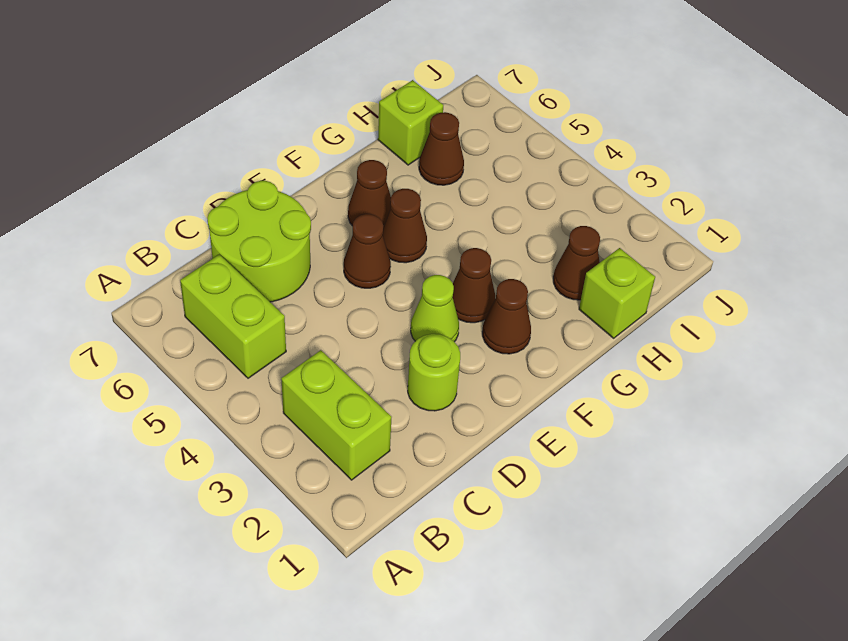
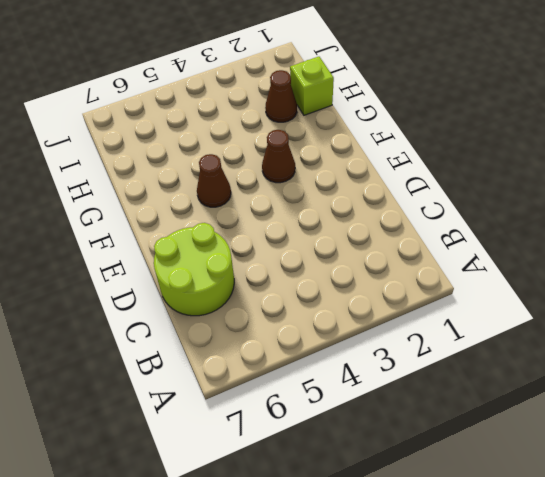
none -> lime 1x2 brick [281,350,391,480]
none -> lime 1x2 brick [180,254,286,378]
none -> lime 1x1 round brick [408,334,460,411]

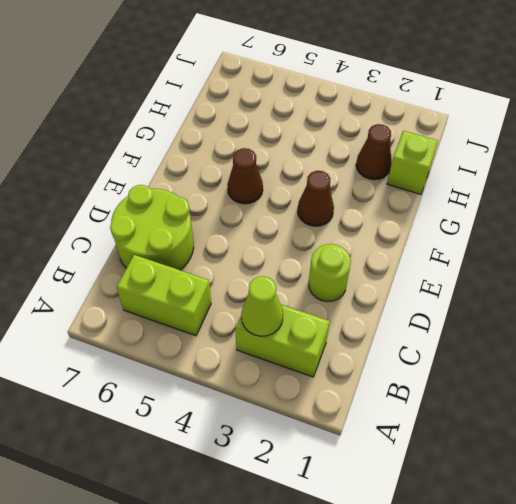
lime 1x1 cone [241,276,283,336] -> lime 1x1 cone moved to [411,275,459,342]
none -> brown 1x1 cone [344,214,391,288]
none -> brown 1x1 cone [482,279,531,354]
none -> brown 1x1 cone [348,160,391,227]

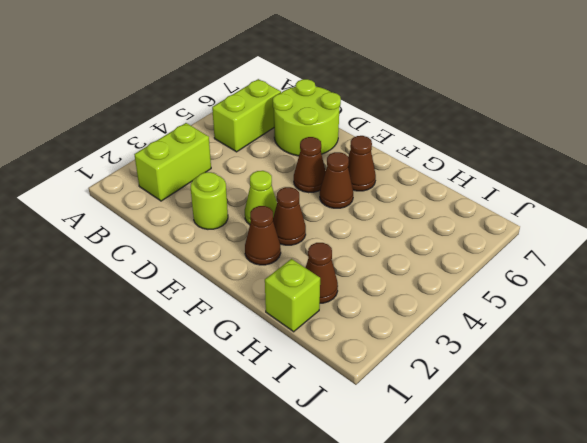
none -> brown 1x1 cone [419,112,464,185]
none -> lime 1x1 brick [378,80,443,165]

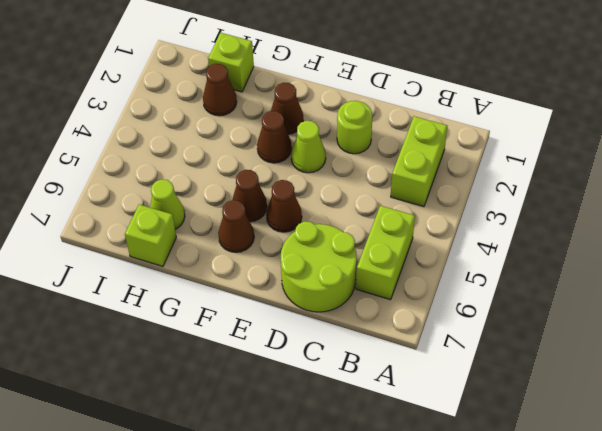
lime 1x1 cone [150,179,185,229] -> brown 1x1 cone [419,112,464,185]

